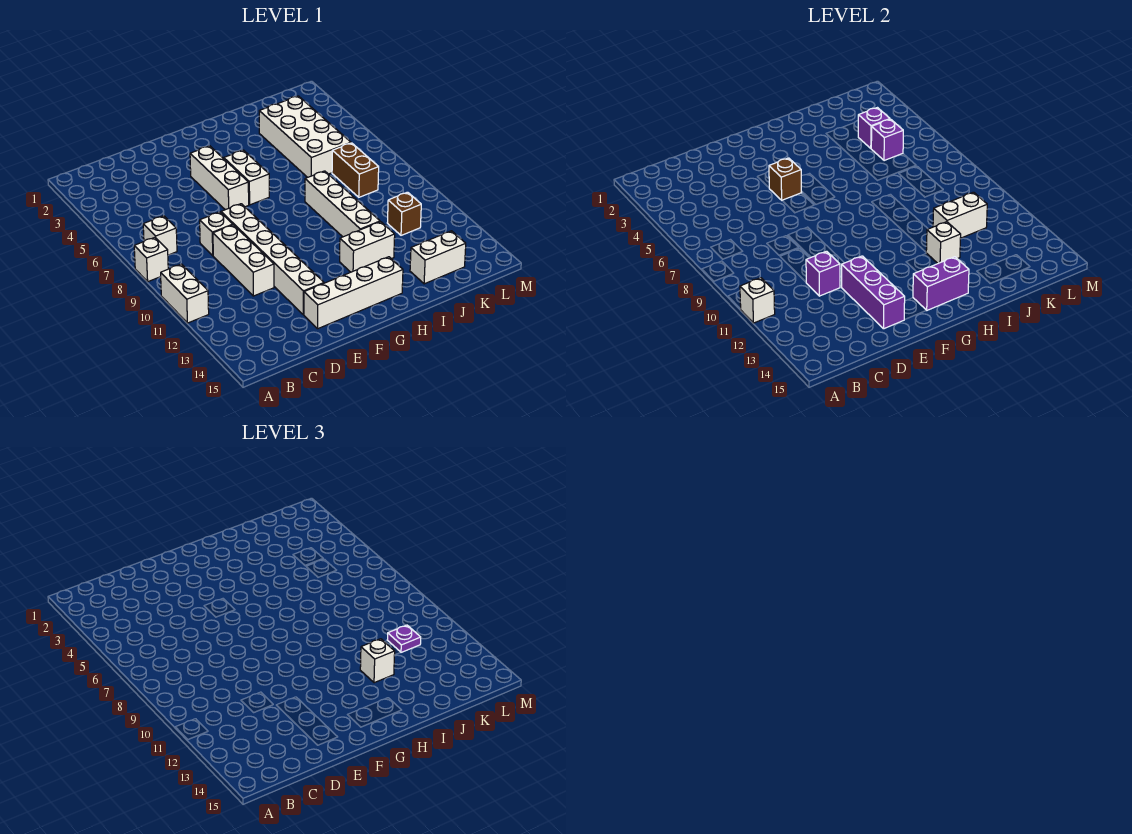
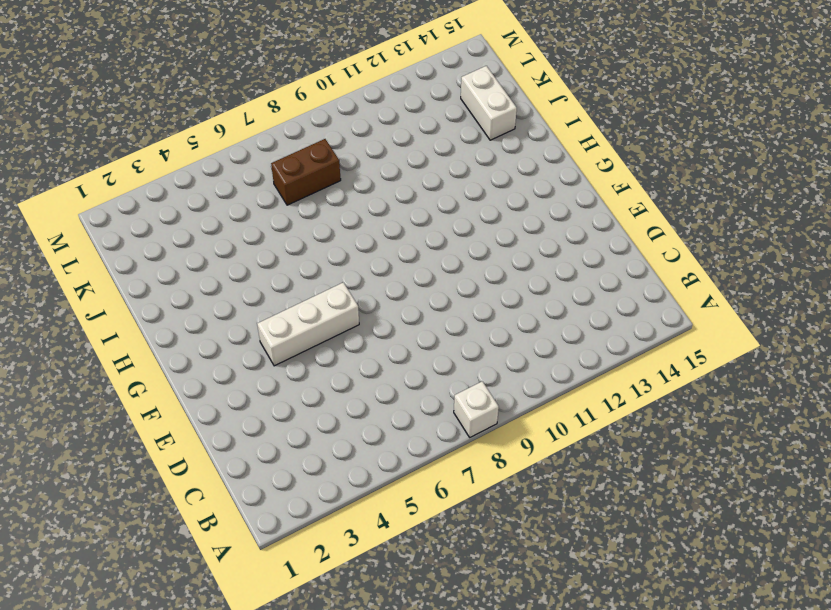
none -> white 1x2 brick [161,264,209,323]
none -> white 1x1 brick [143,216,177,255]
none -> white 1x1 brick [200,212,233,256]

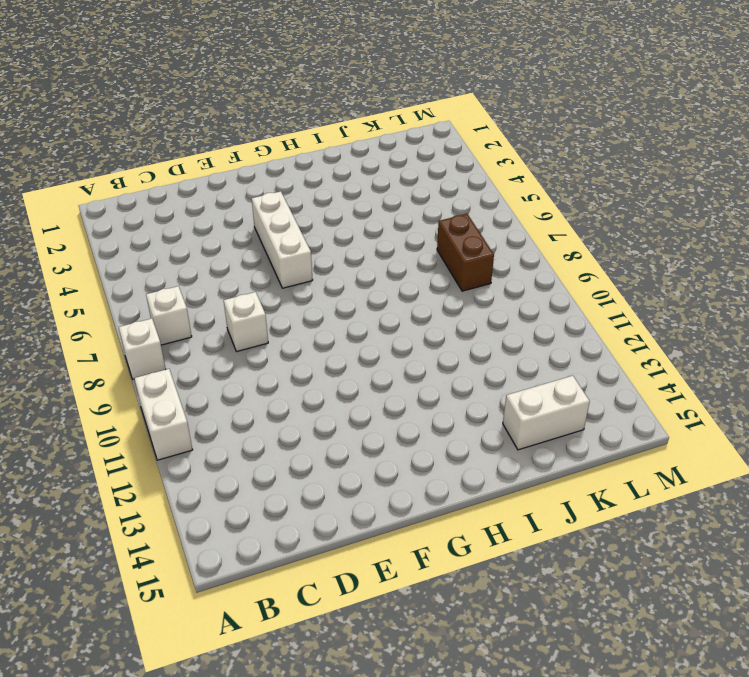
none -> white 1x3 brick [213,225,274,296]
none -> white 1x6 brick [221,204,324,315]
none -> white 1x4 brick [304,257,403,329]

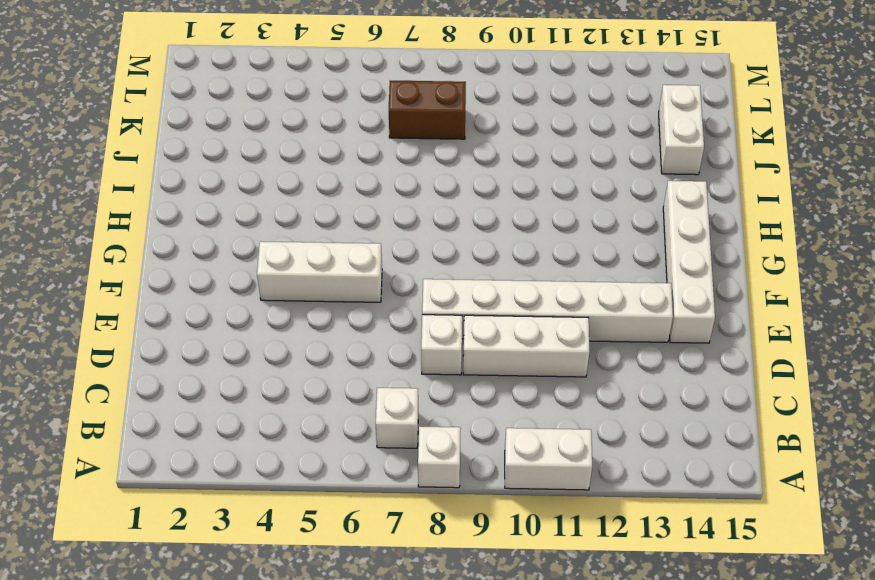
none -> white 1x2 brick [224,150,269,205]
none -> white 1x2 brick [340,222,395,272]
none -> white 1x4 brick [305,171,380,237]

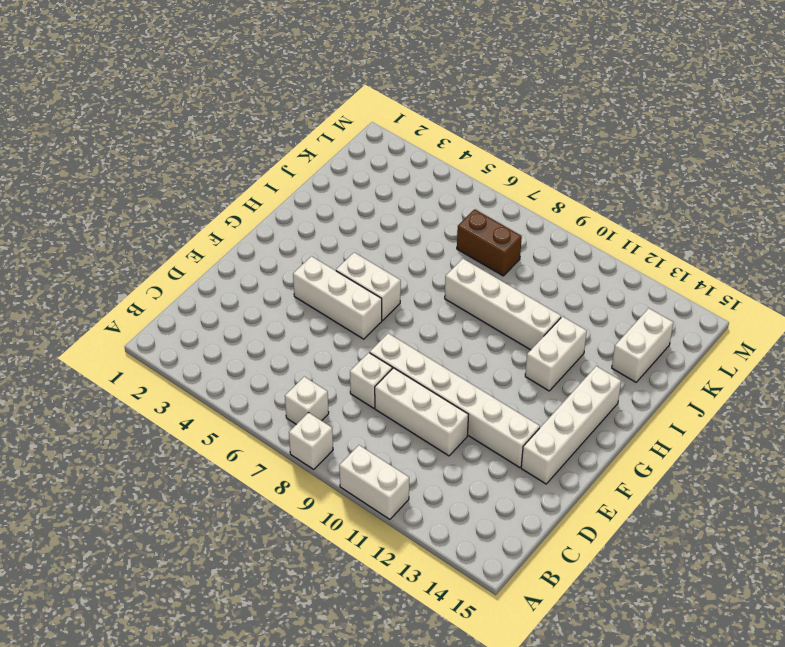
none -> white 2x4 brick [259,96,351,177]
none -> brown 1x1 brick [387,192,421,235]
none -> white 1x1 brick [740,278,775,323]

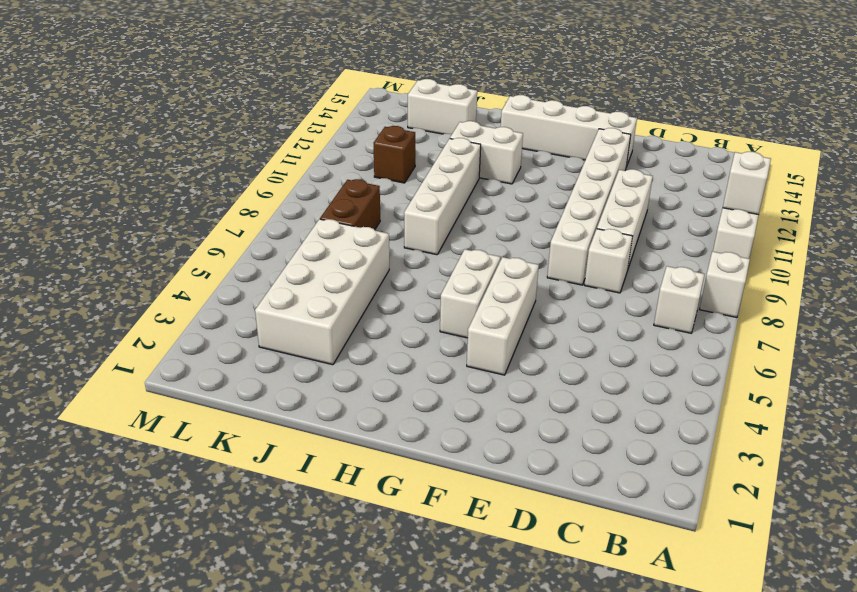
none -> purple 1x1 brick [806,251,840,296]
none -> purple 1x3 brick [842,256,905,329]
none -> brown 1x1 brick [769,158,802,200]

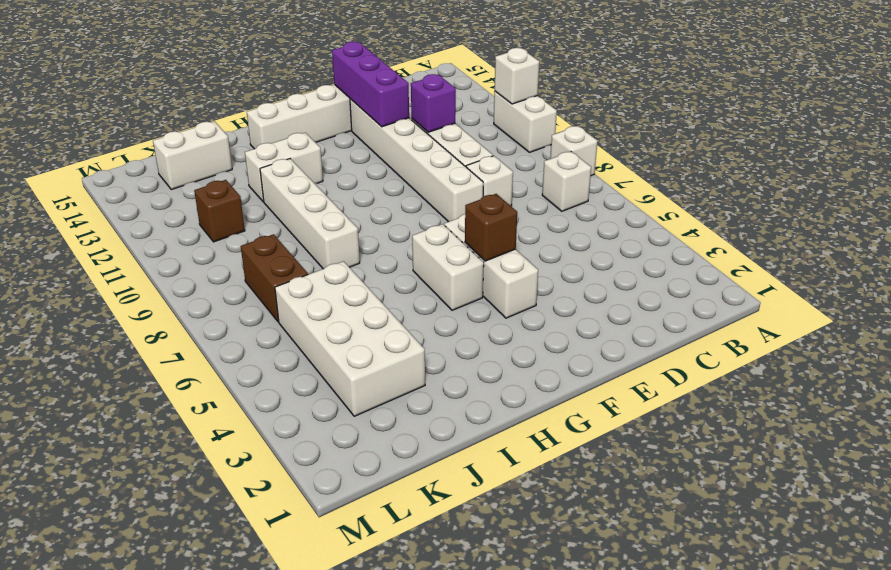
none -> purple 1x2 brick [913,257,969,310]
none -> white 1x1 brick [926,222,961,263]
none -> white 1x2 brick [933,192,987,238]

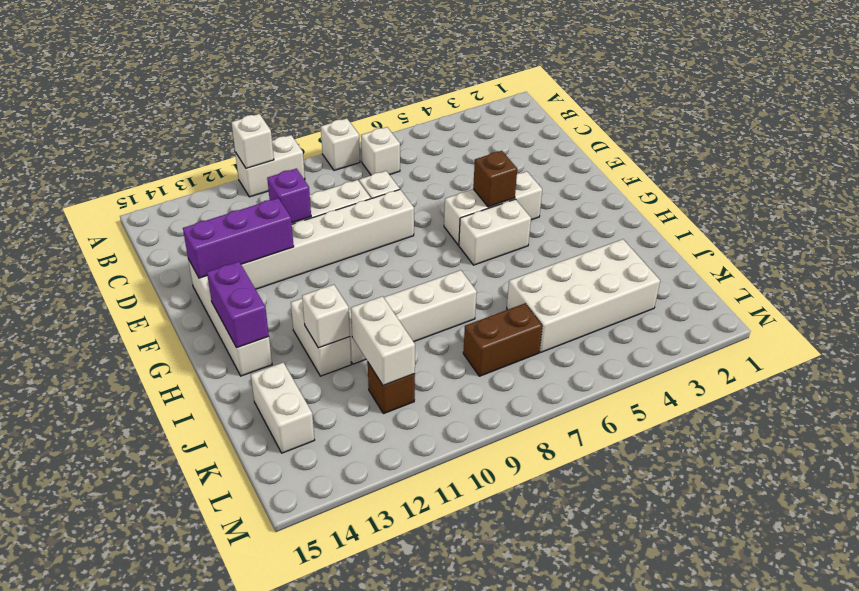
none -> purple 1x1 brick [858,108,890,148]
none -> purple 1x1 brick [871,119,903,161]
none -> white 1x1 brick [360,639,395,683]

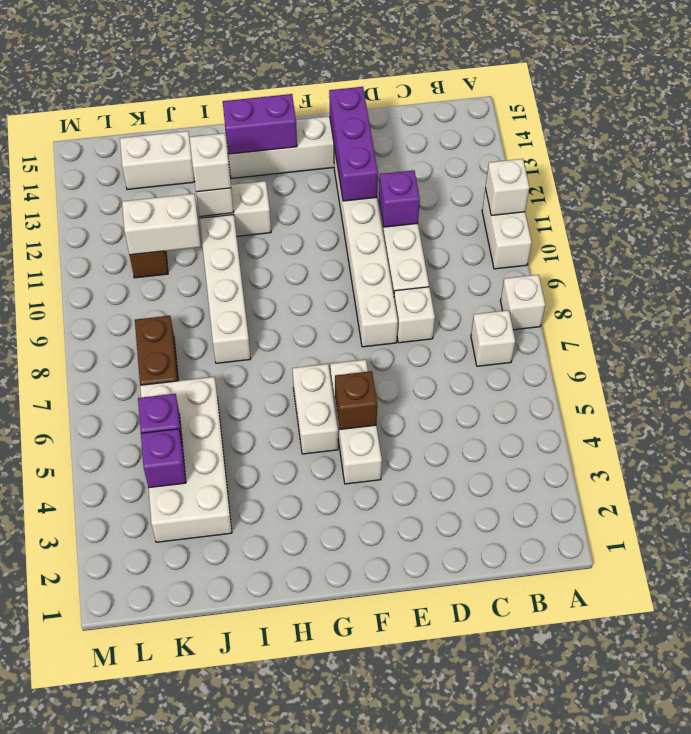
none -> purple 1x1 plate [387,625,421,652]

